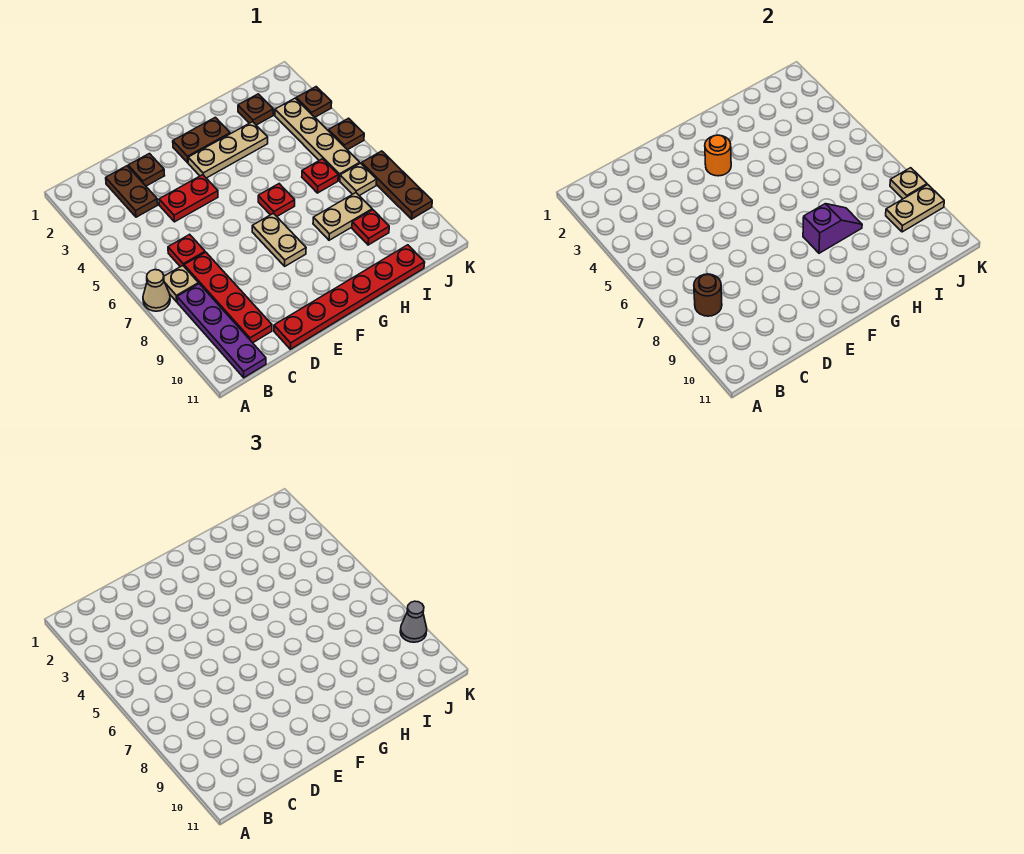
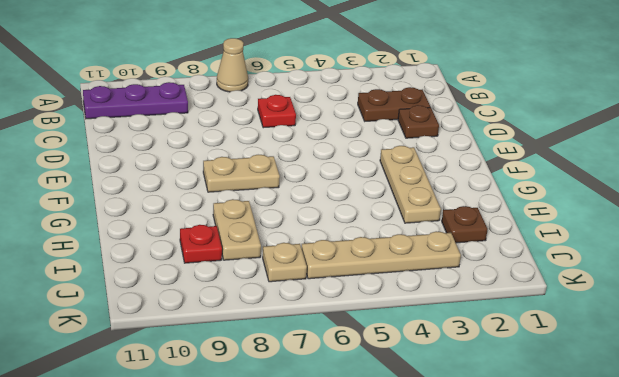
purple 1x3 plate [83,82,188,119] -> purple 1x4 plate [177,284,266,378]
none -> tan 1x1 plate [164,266,199,302]
none -> red 1x4 plate [184,252,272,343]
none -> red 1x2 plate [159,175,218,222]

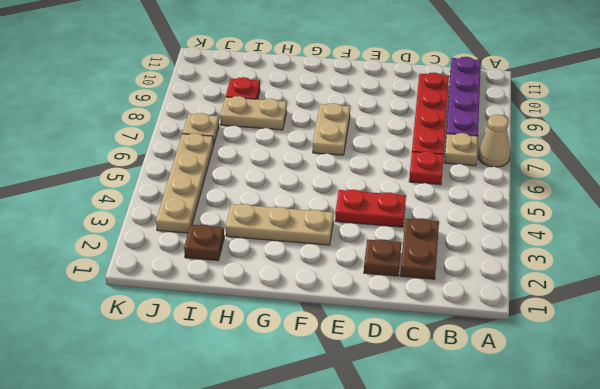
none -> red 1x6 plate [274,245,425,349]
none -> brown 1x2 plate [173,117,230,163]
none -> red 1x1 plate [258,184,295,216]

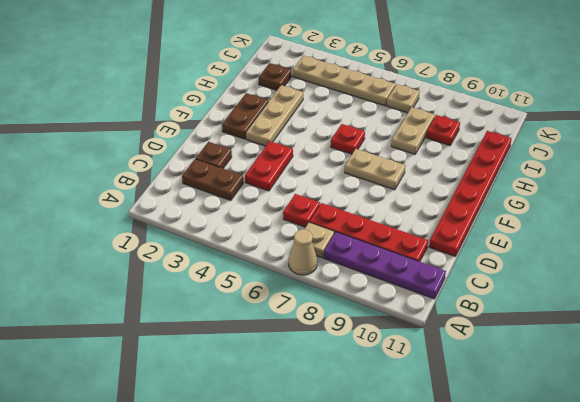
none -> red 1x1 plate [302,159,338,193]
none -> brown 1x1 plate [296,87,332,117]
none -> brown 1x1 plate [328,118,364,150]

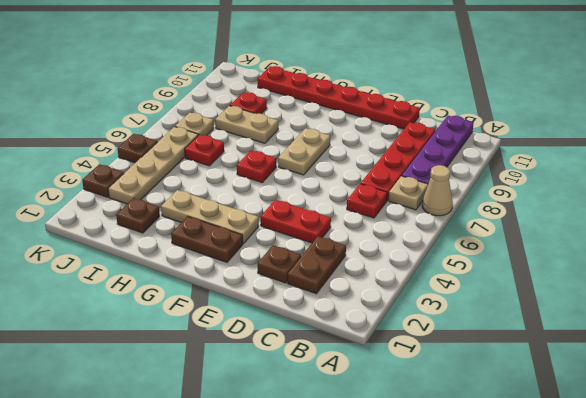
none -> brown 1x3 plate [362,151,432,219]
none -> brown 1x1 round brick [694,274,722,316]
none -> orange 1x1 round brick [705,135,731,176]

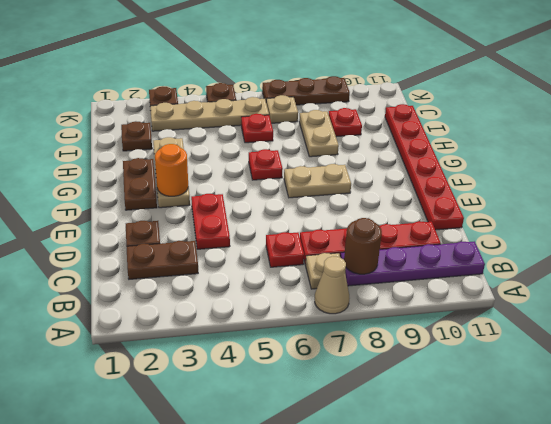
none -> purple 1x2 slope [803,204,862,253]
none -> tan 1x2 plate [886,185,944,232]
none -> tan 1x1 plate [890,168,927,199]

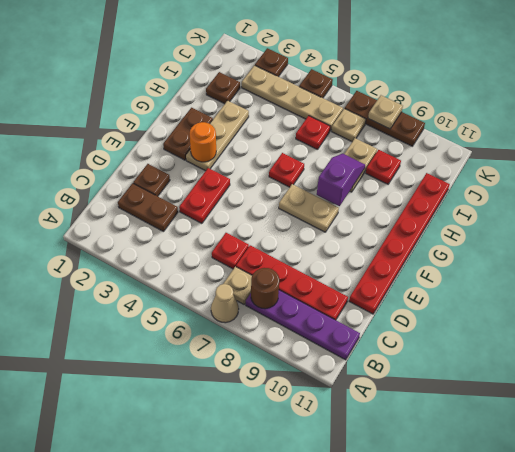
none -> tan 1x2 plate [886,185,944,232]
none -> grey 1x1 cone [400,601,427,642]

